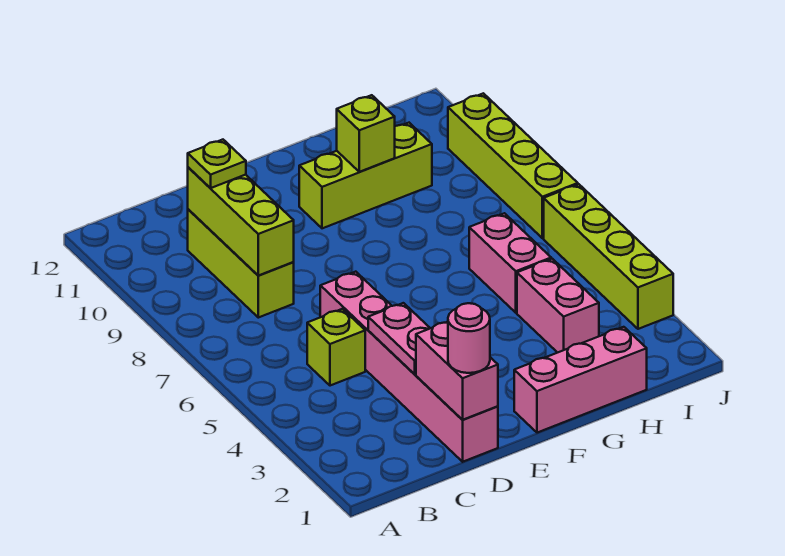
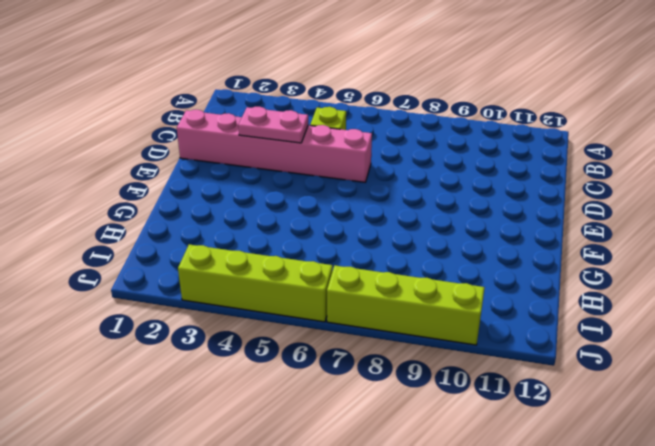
none -> lime 1x3 brick [188,209,294,318]
none -> pink 1x3 brick [514,327,647,433]
none -> lime 1x3 brick [299,123,432,228]

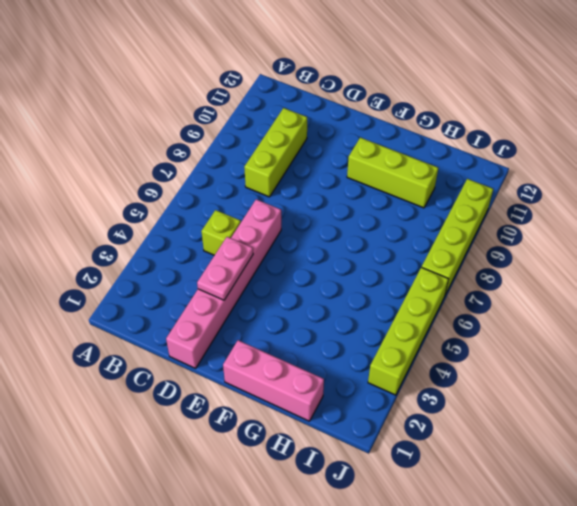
none -> pink 1x2 brick [517,259,599,353]
none -> pink 1x2 brick [469,213,551,313]
none -> lime 1x3 brick [188,167,294,275]

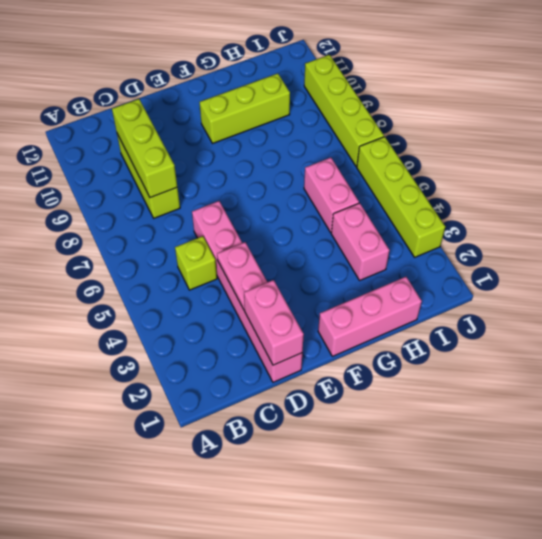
none -> lime 1x1 brick [337,95,395,172]
none -> lime 1x1 plate [188,140,246,188]
none -> pink 1x1 round brick [448,303,490,373]

